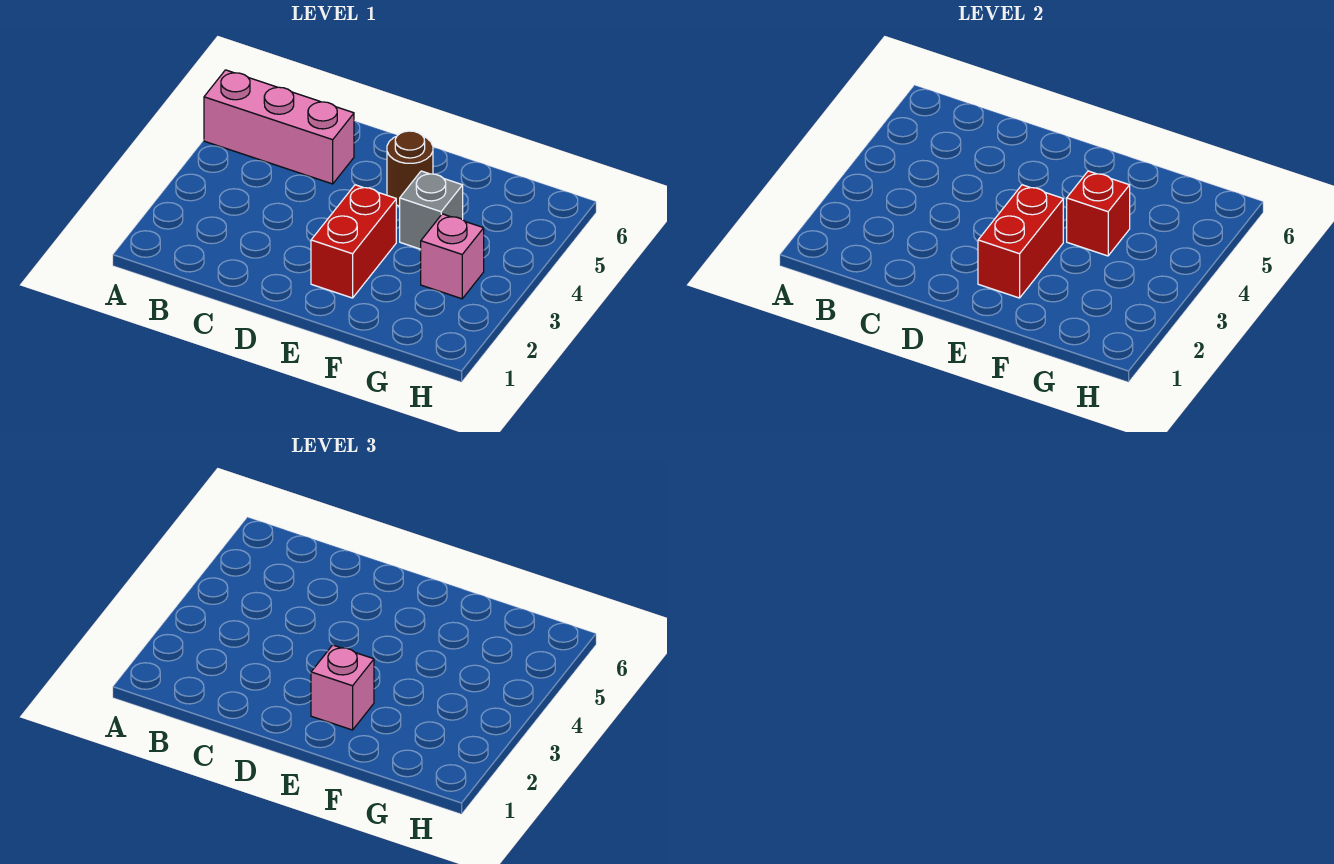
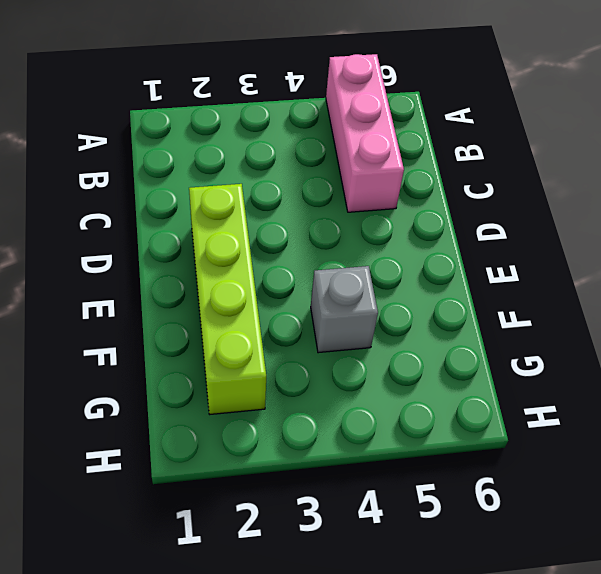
lime 1x4 brick [189,184,266,414] -> red 1x2 brick [311,185,396,298]
none -> brown 1x1 round brick [387,131,433,206]
none -> pink 1x1 brick [421,214,484,299]

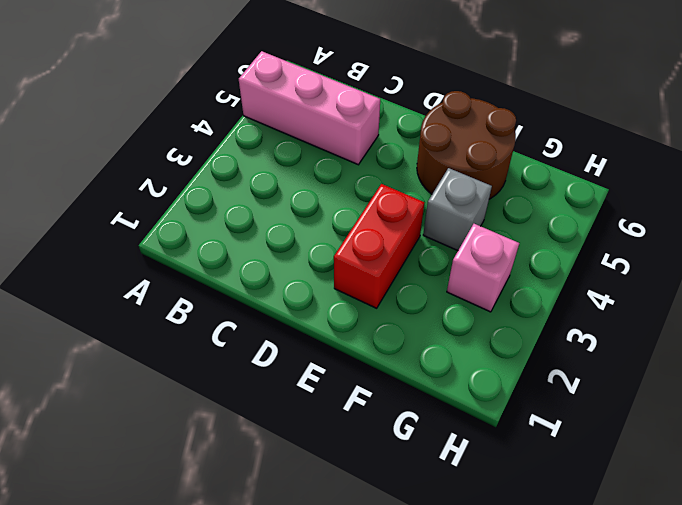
brown 2x2 round brick [417,91,516,199] -> brown 1x1 round brick [387,131,433,206]
none -> red 1x2 brick [978,185,1063,298]
none -> red 1x1 brick [1067,171,1130,256]

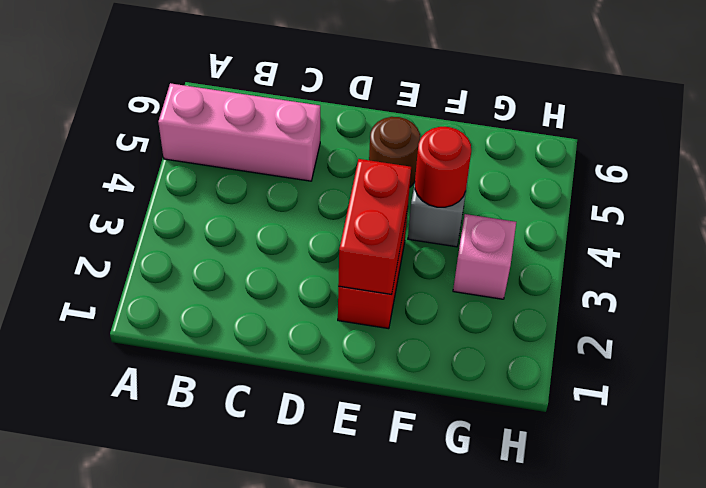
red 1x1 round brick [415,127,471,207] -> red 1x1 brick [1067,171,1130,256]
none -> pink 1x1 brick [311,645,374,730]

